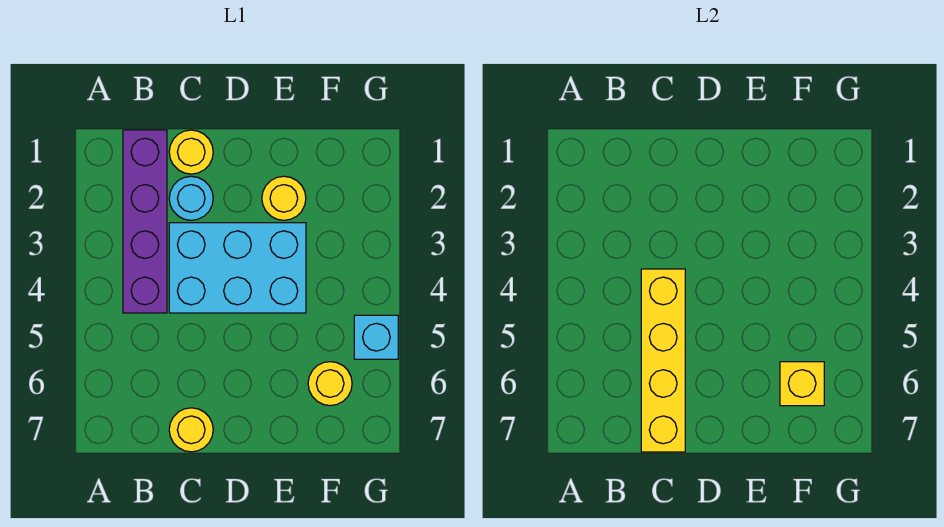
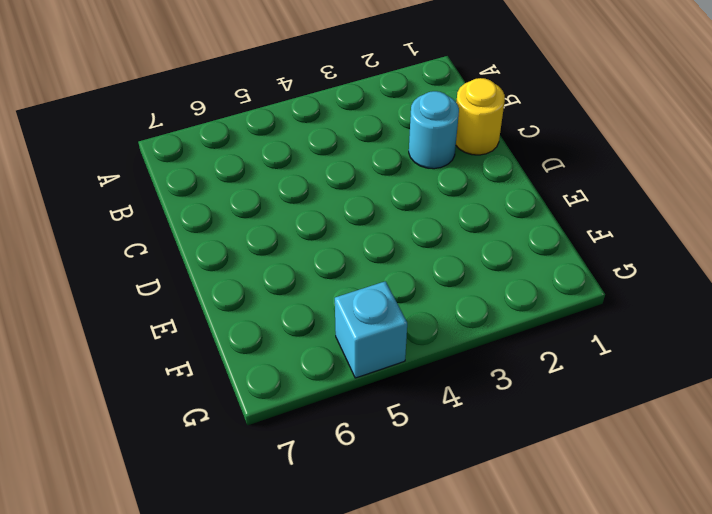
none -> purple 1x4 brick [123,130,167,313]
none -> cyan 2x3 brick [169,223,306,313]

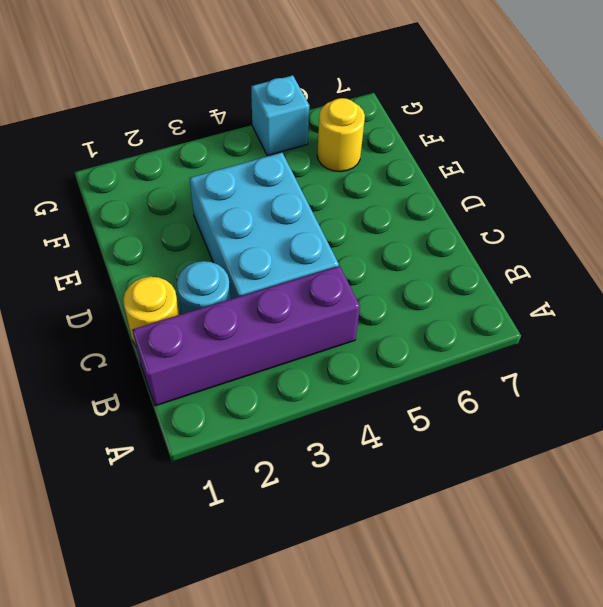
none -> yellow 1x1 round brick [169,408,213,452]
none -> yellow 1x1 round brick [262,176,306,220]

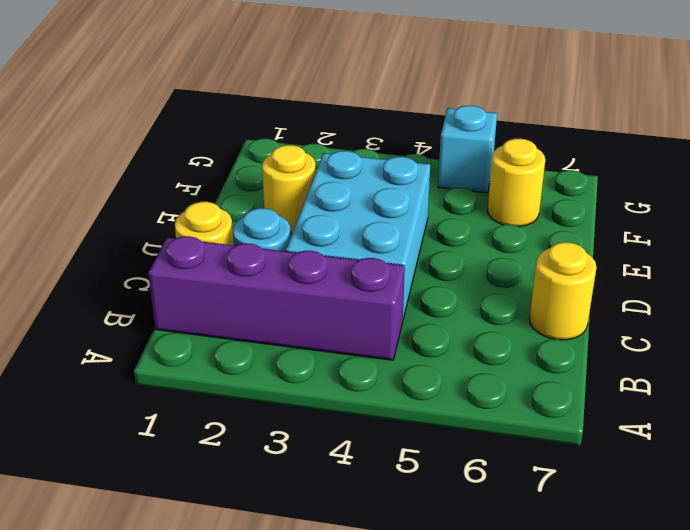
none -> yellow 1x4 brick [641,269,685,452]
none -> yellow 1x1 brick [780,362,824,406]

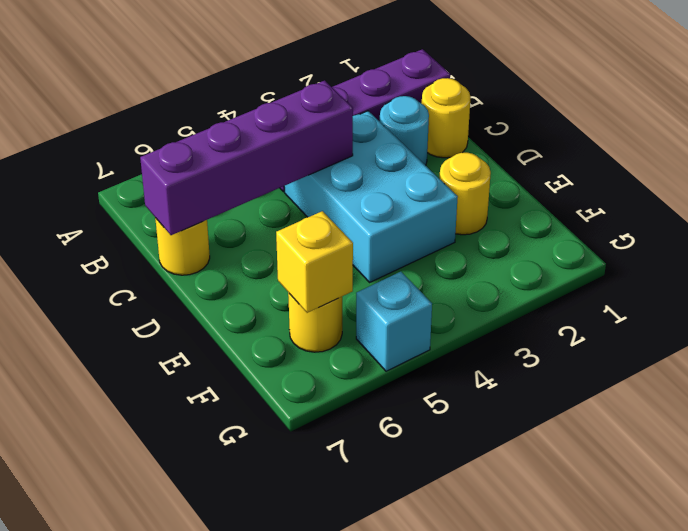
purple 1x4 brick [140,80,353,235] -> yellow 1x4 brick [641,269,685,452]

